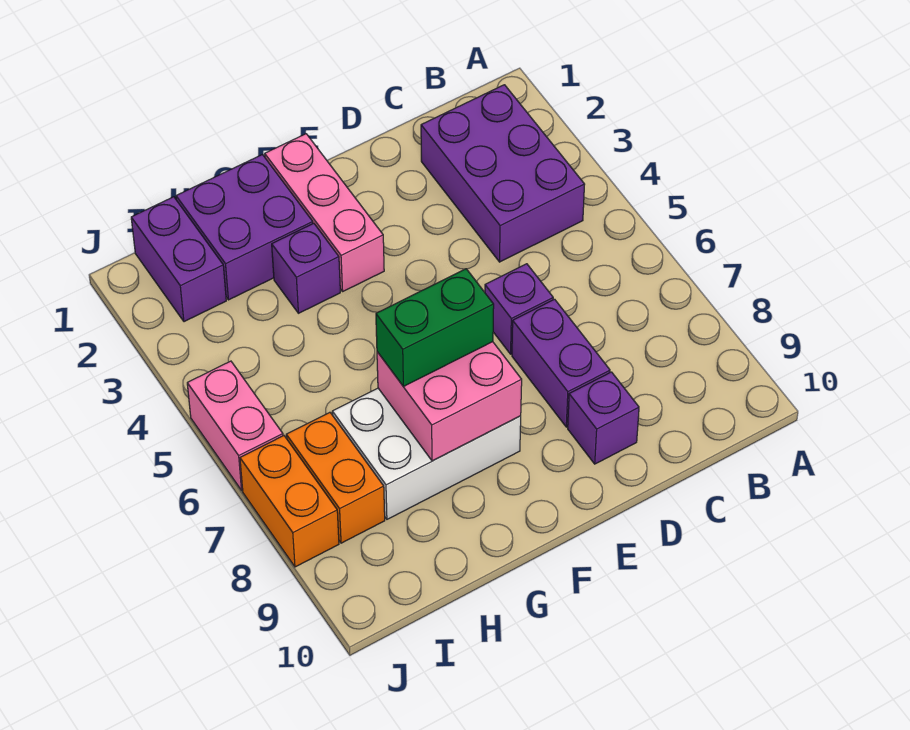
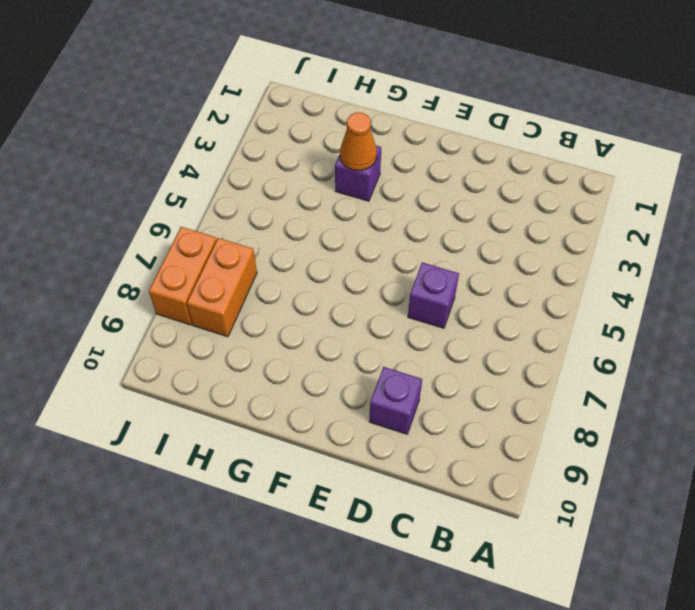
orange 1x1 cone [340,112,377,171] -> none
none -> purple 2x3 brick [421,85,585,262]
none -> purple 1x2 brick [512,299,610,427]
none -> pink 1x3 brick [265,134,384,291]

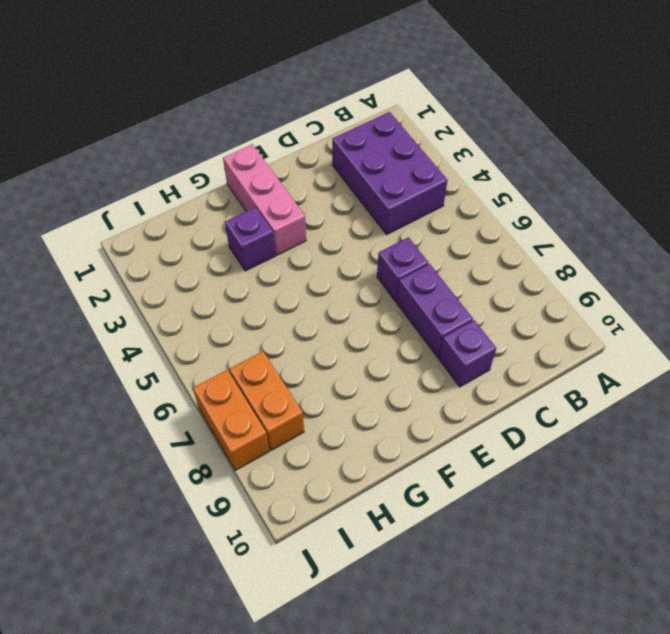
none -> white 2x3 brick [332,388,521,519]
none -> purple 2x2 brick [176,155,313,300]
none -> purple 1x2 brick [131,197,226,322]

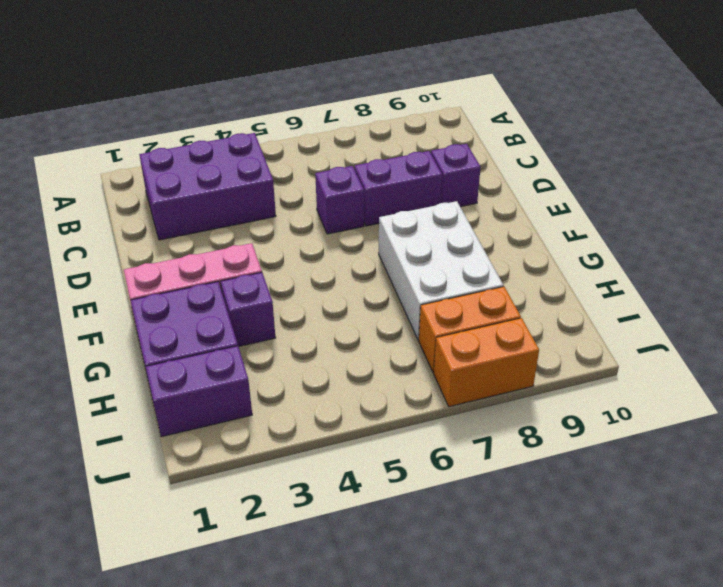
none -> pink 1x2 brick [187,361,283,490]
none -> pink 2x2 brick [377,342,522,461]
none -> green 1x2 brick [376,269,494,387]

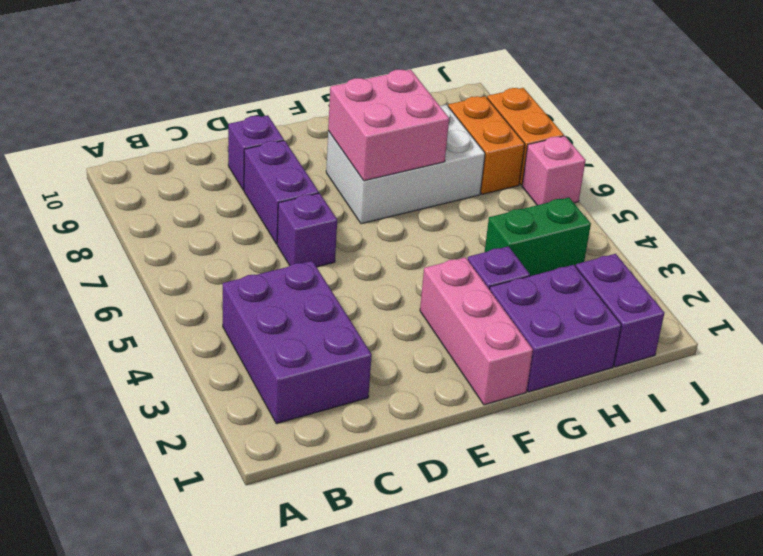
green 1x2 brick [485,198,591,276] -> green 1x2 brick moved to [376,269,494,387]
pink 1x1 brick [522,136,586,205] -> pink 1x2 brick [187,361,283,490]

